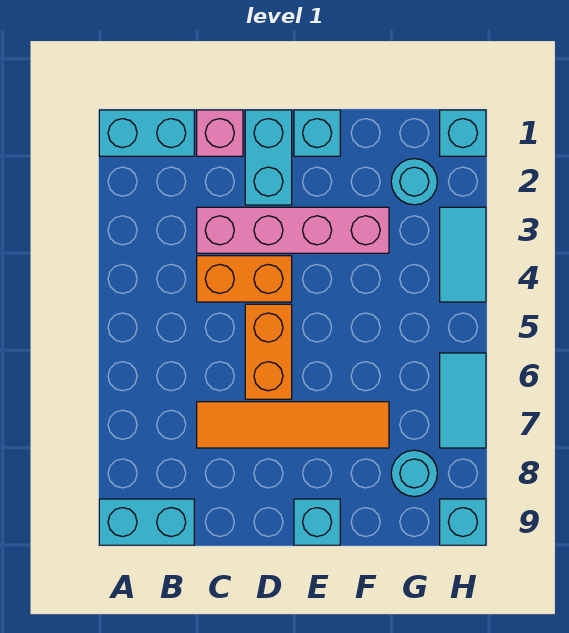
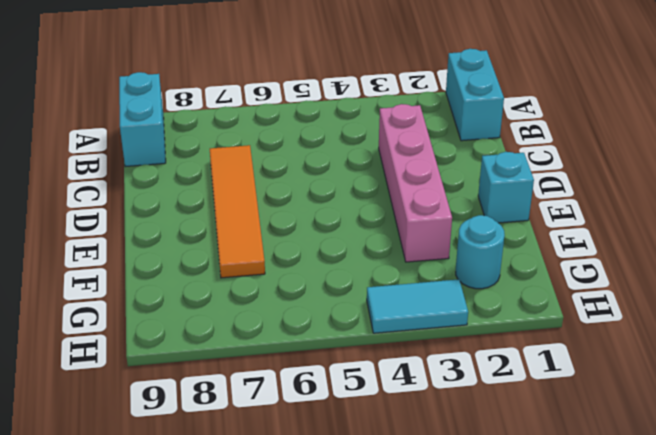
none -> pink 1x1 brick [197,110,243,156]
none -> orange 1x2 brick [197,256,292,302]
none -> cyan 1x2 brick [245,110,292,205]

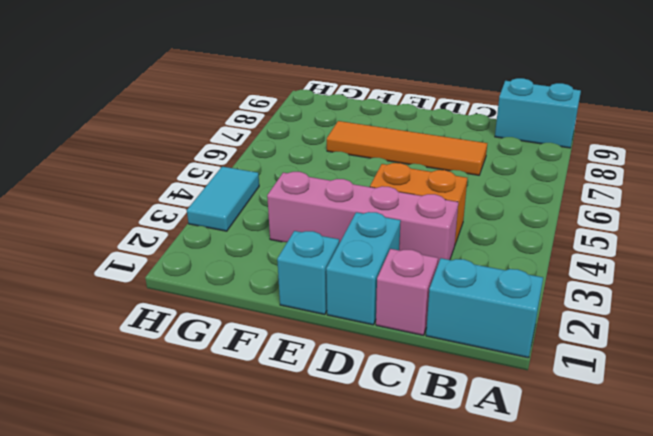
none -> orange 1x2 brick [245,304,292,399]
none -> cyan 1x1 brick [294,499,340,545]
none -> cyan 1x1 round brick [391,159,437,205]

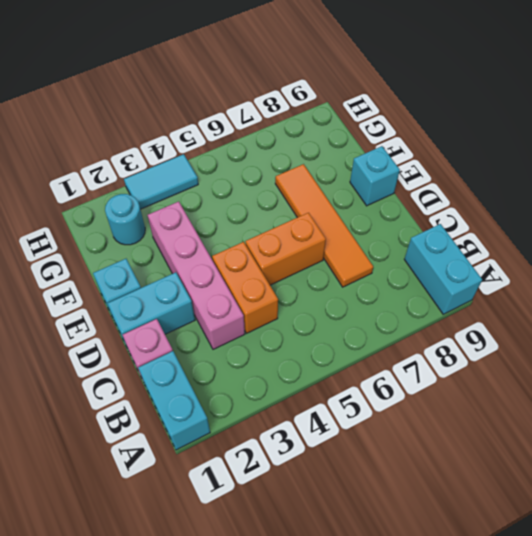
none -> cyan 1x1 round brick [391,450,437,497]
none -> cyan 1x1 brick [440,110,486,156]
none -> cyan 1x2 tile [440,353,486,448]

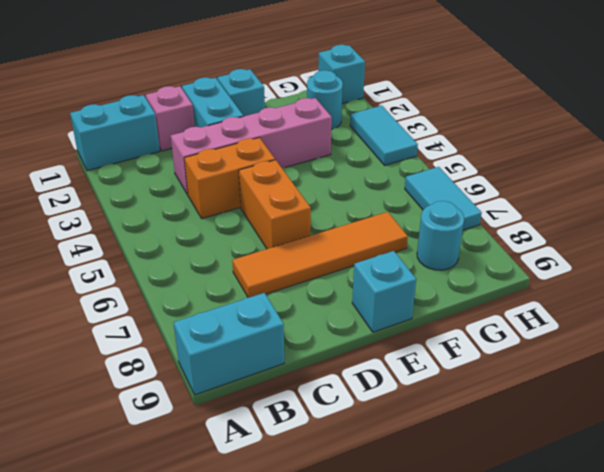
none -> cyan 1x1 brick [440,499,486,545]

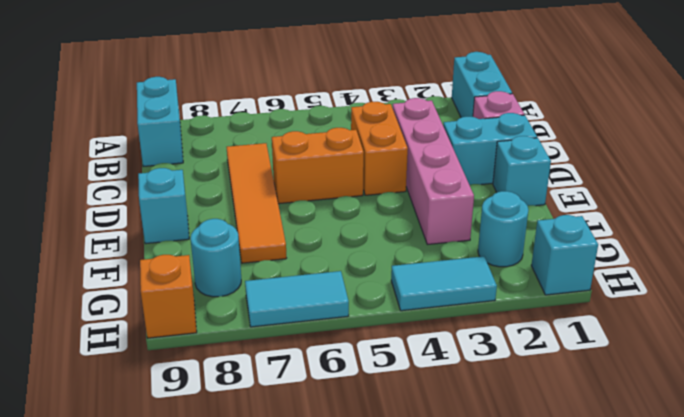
orange 1x1 brick [140,255,197,338] -> cyan 1x1 brick [440,499,486,545]

